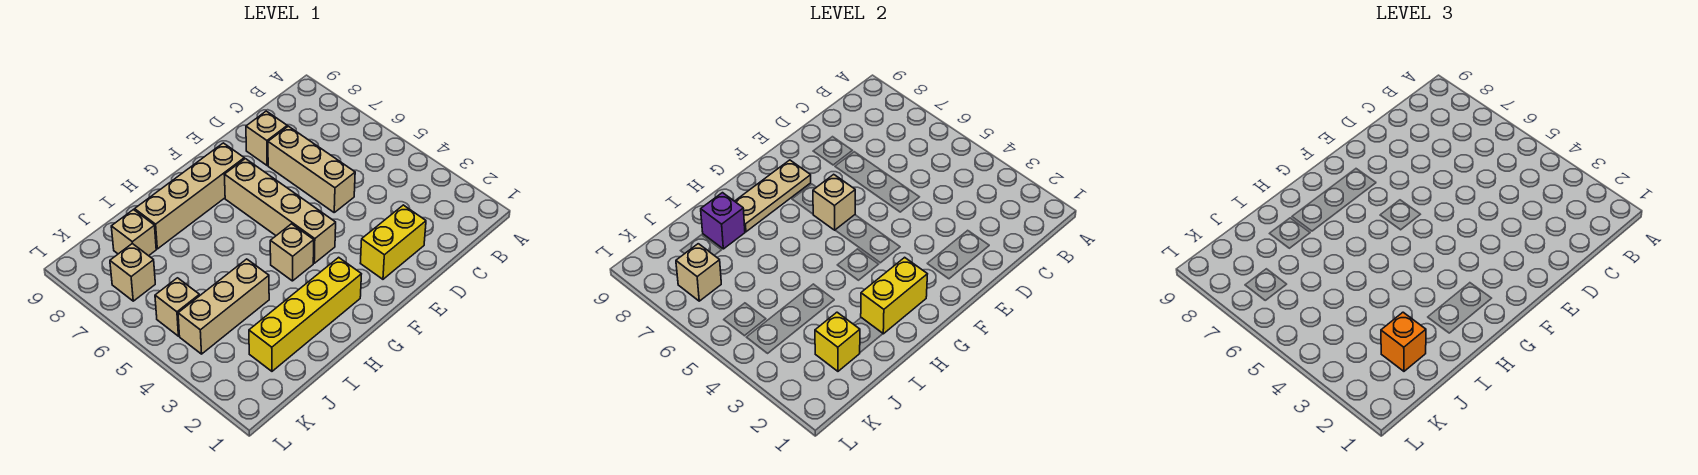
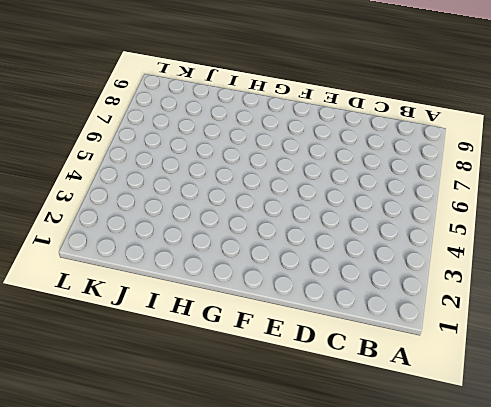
none -> yellow 1x2 brick [360,205,426,279]
none -> tan 1x3 brick [268,126,355,212]
none -> tan 1x1 brick [246,111,287,165]

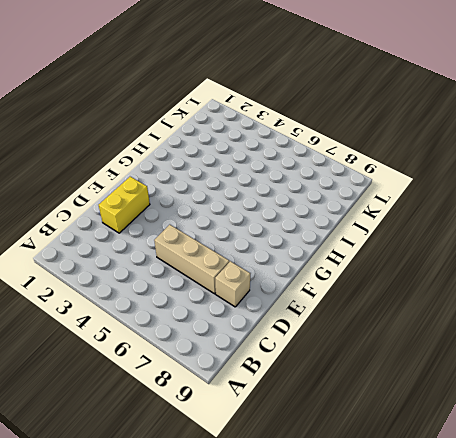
none -> tan 1x4 brick [224,159,336,263]
none -> tan 1x4 brick [135,143,244,249]
none -> yellow 1x4 brick [249,257,361,371]

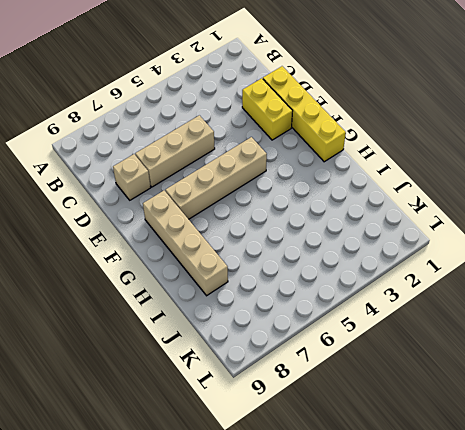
yellow 1x4 brick [263,66,346,162] -> yellow 1x4 brick moved to [249,257,361,371]
none -> tan 1x1 brick [270,224,314,281]
none -> tan 1x3 brick [178,259,269,354]
none -> tan 1x1 brick [111,210,156,256]

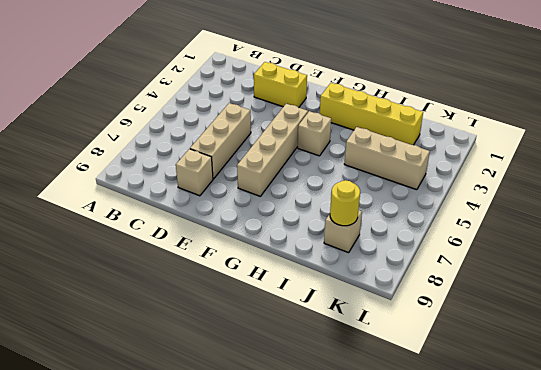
yellow 1x1 round brick [330,180,360,226] -> none
none -> tan 1x4 brick [135,143,244,249]
none -> tan 1x1 brick [155,278,200,336]
none -> tan 1x1 brick [110,244,155,301]

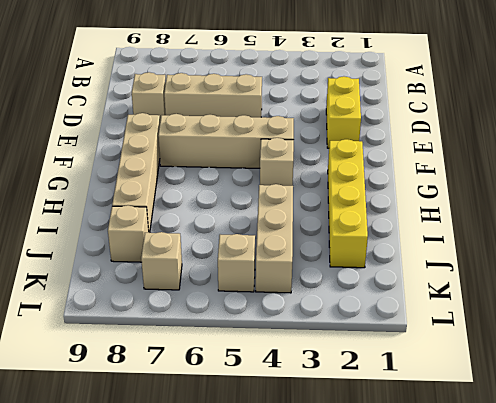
none -> tan 1x1 brick [813,174,855,230]
none -> tan 1x3 plate [735,160,811,232]
none -> yellow 1x2 brick [861,257,927,334]

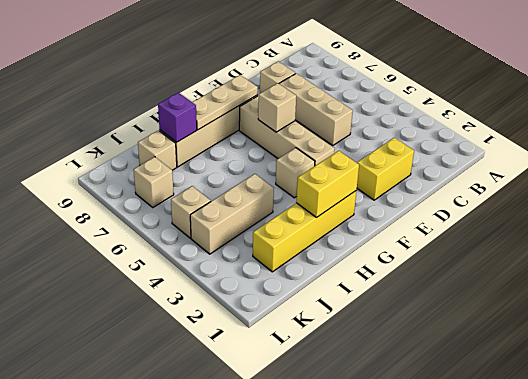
none -> yellow 1x1 brick [815,312,860,371]
none -> tan 1x1 brick [676,244,721,301]
none -> orange 1x1 brick [1381,312,1426,371]

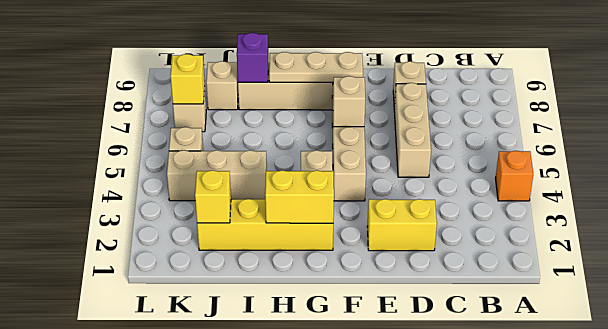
orange 1x1 brick [496,151,533,201] -> orange 1x1 brick moved to [1381,312,1426,371]
yellow 1x1 brick [171,54,205,104] -> tan 1x1 brick [676,244,721,301]

